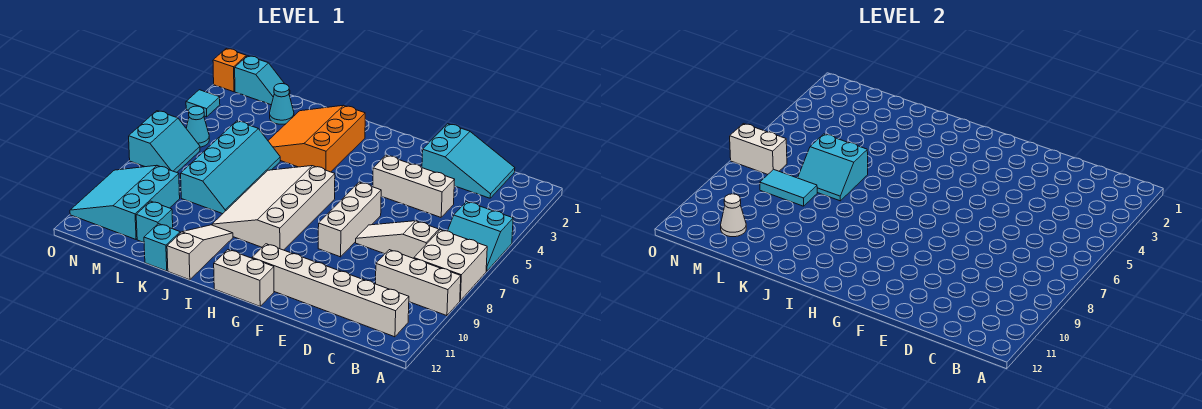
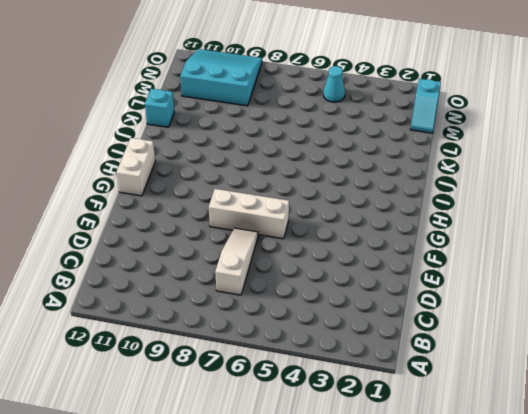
none -> cyan 2x2 slope [448,202,513,271]
none -> white 2x2 brick [414,230,487,300]
none -> white 1x3 brick [376,250,461,316]

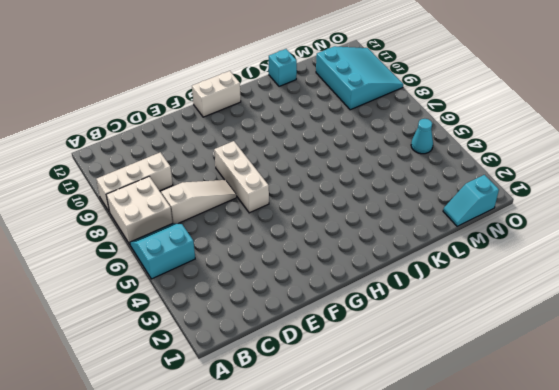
none -> white 1x6 brick [252,244,409,337]
none -> cyan 2x3 slope [422,124,515,198]
none -> white 1x3 brick [373,155,455,217]

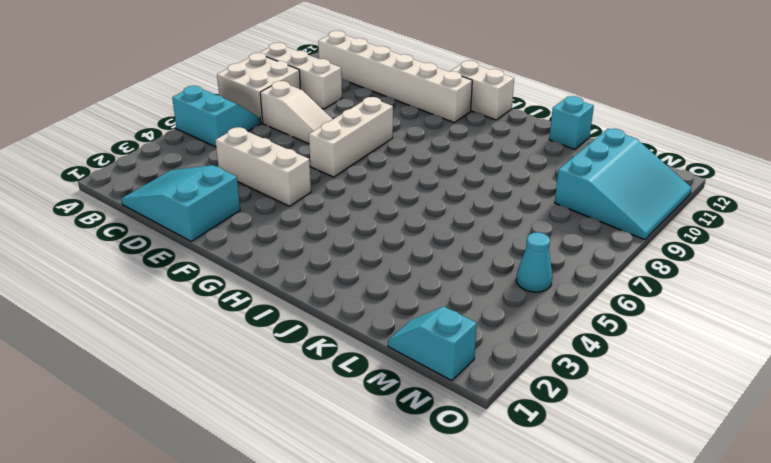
none -> white 3x4 slope [212,166,335,250]
none -> orange 3x3 slope [268,105,365,172]
none -> white 1x3 slope [167,225,233,280]

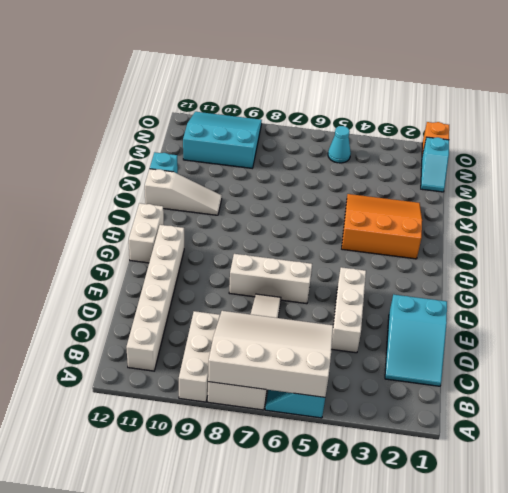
white 3x4 slope [208,311,333,397] -> white 3x4 slope moved to [212,166,335,250]
none -> cyan 2x4 slope [181,121,280,214]
none -> cyan 1x1 cone [270,84,294,124]
none -> cyan 1x1 brick [136,201,173,242]

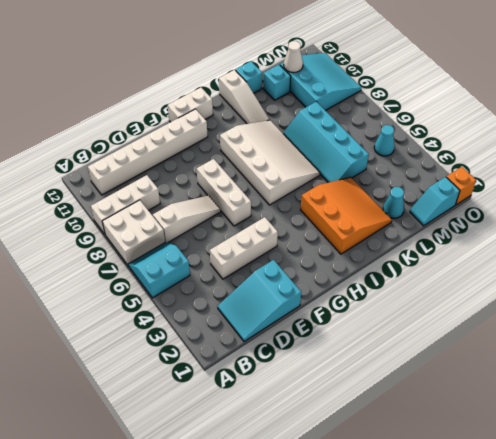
none -> cyan 2x2 slope [129,111,200,172]
none -> cyan 1x1 tile [186,90,220,117]
none -> cyan 2x2 slope [798,134,868,201]

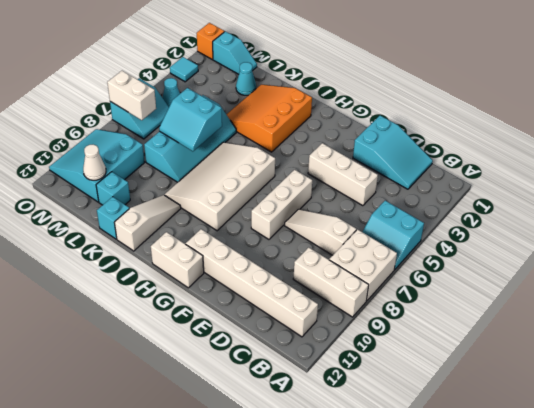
none -> cyan 1x2 tile [760,169,817,206]

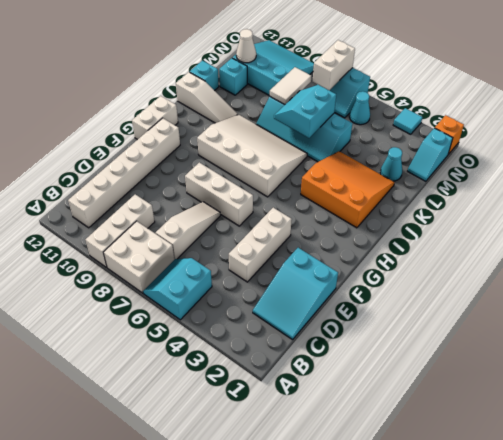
white 1x2 tile [270,67,311,104] -> cyan 1x2 tile [760,169,817,206]

